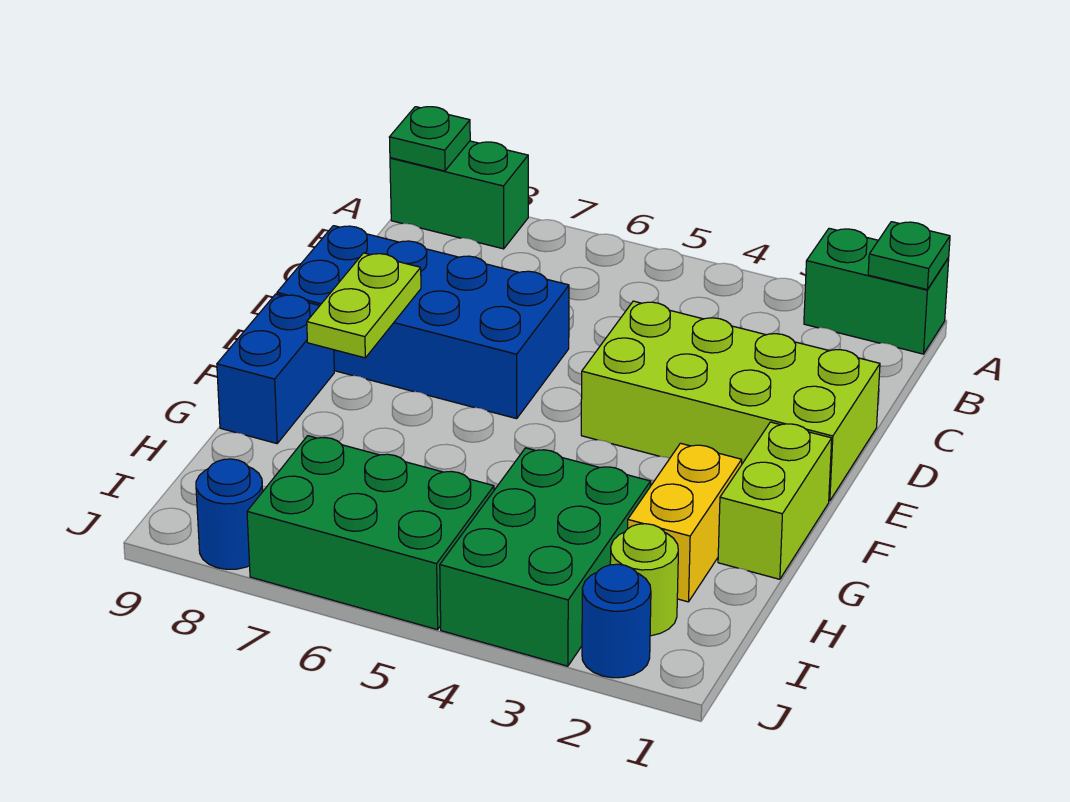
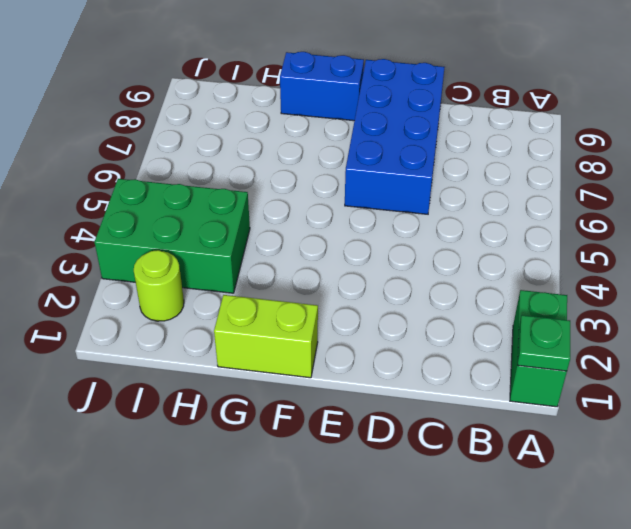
none -> green 1x2 brick [390,141,528,249]
none -> lime 2x4 brick [581,301,880,501]
none -> yellow 1x2 brick [628,443,742,602]

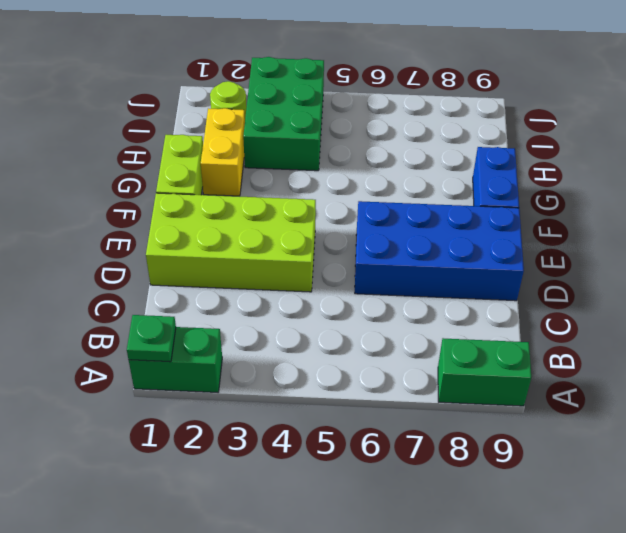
none -> green 2x3 brick [247,436,494,630]
none -> blue 1x1 round brick [582,564,651,678]
none -> blue 1x1 round brick [196,459,263,569]

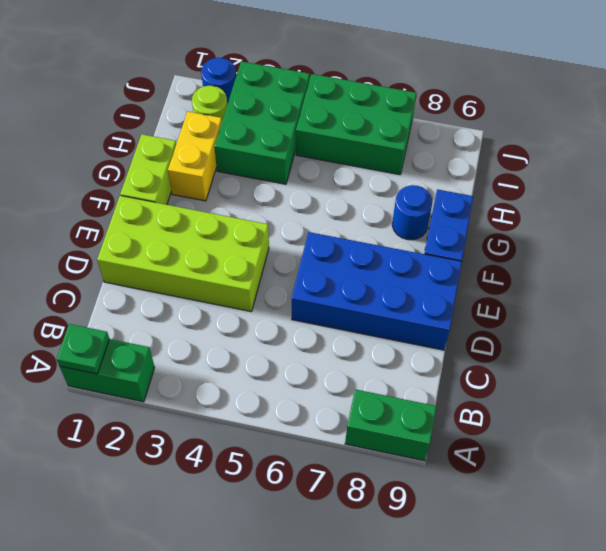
blue 1x1 round brick [392,185,432,240] -> blue 1x1 round brick moved to [196,459,263,569]
none -> green 1x1 plate [389,107,470,171]
none -> lime 1x2 plate [307,253,421,358]

